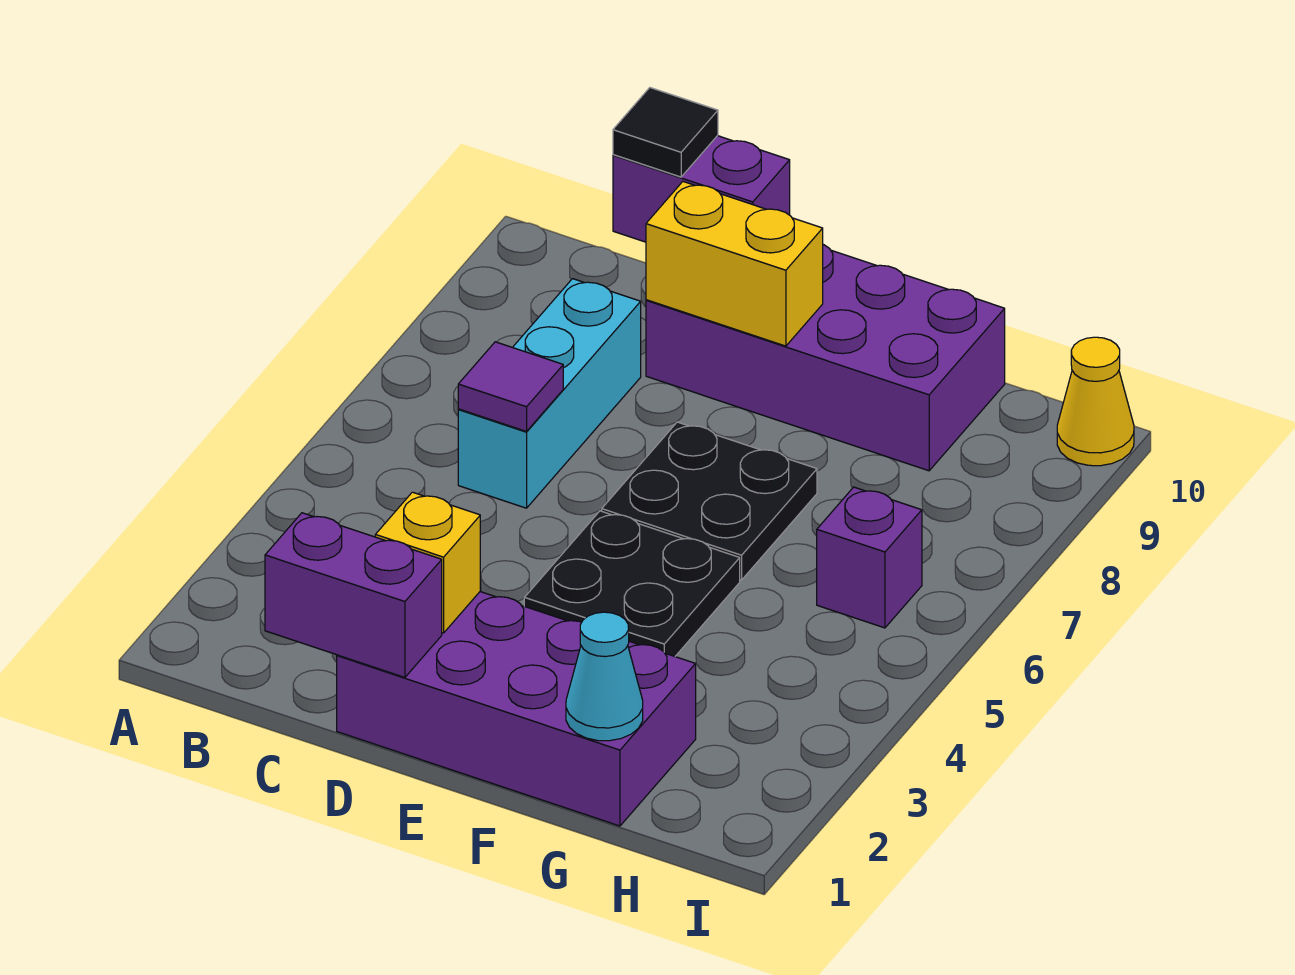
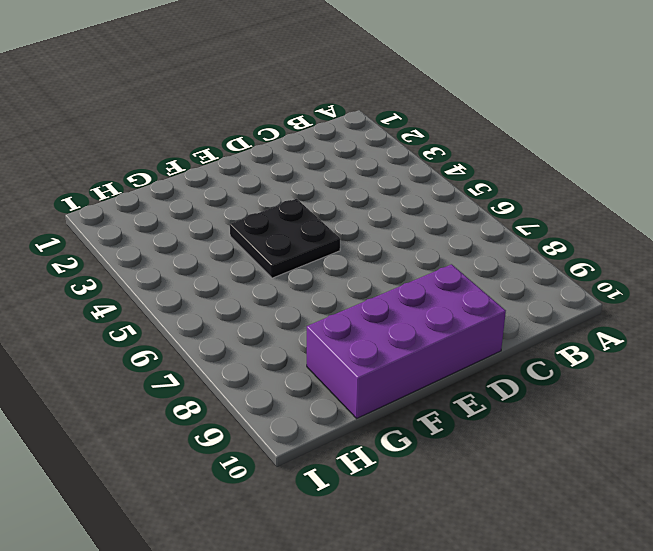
none -> cyan 1x3 brick [458,279,641,508]
none -> purple 2x4 brick [337,592,696,826]
none -> black 2x2 plate [602,422,817,580]

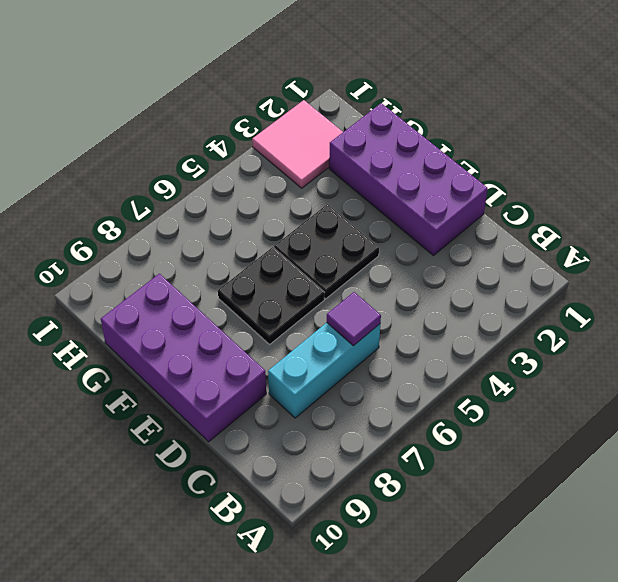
pink 2x2 tile [252,100,343,188] -> none
none -> purple 1x1 brick [817,487,922,628]
none -> yellow 1x1 cone [1057,337,1134,466]
none -> purple 1x2 brick [265,513,442,677]

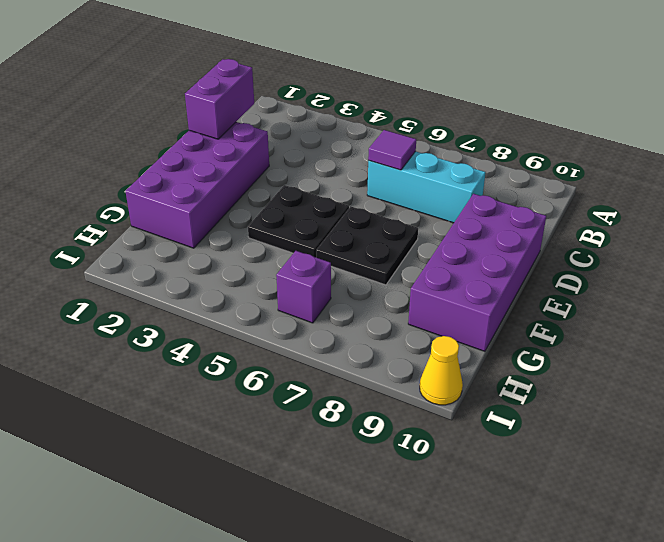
none -> purple 1x2 brick [613,136,790,242]
none -> yellow 1x1 brick [375,492,480,633]
none -> yellow 1x2 brick [646,182,823,346]

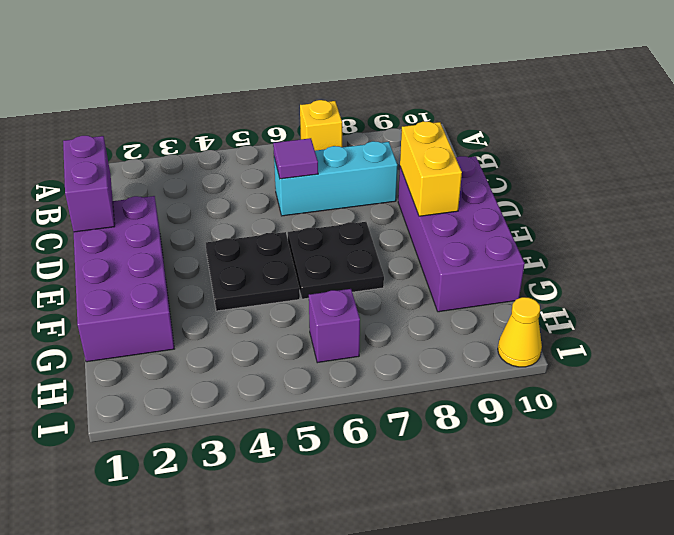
yellow 1x1 brick [300,100,342,151] -> yellow 1x1 brick moved to [375,492,480,633]
none -> purple 1x2 brick [613,136,790,242]
none -> cyan 1x1 cone [566,612,643,741]
none -> black 1x1 tile [613,88,718,177]

